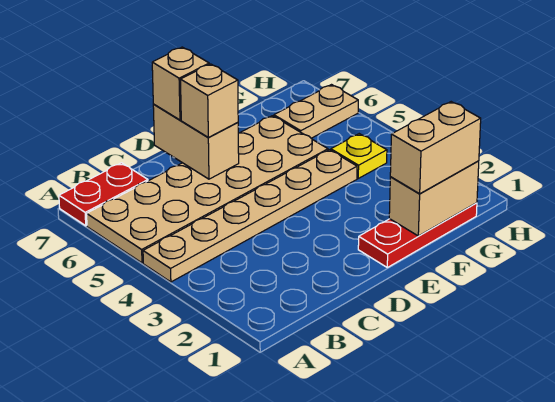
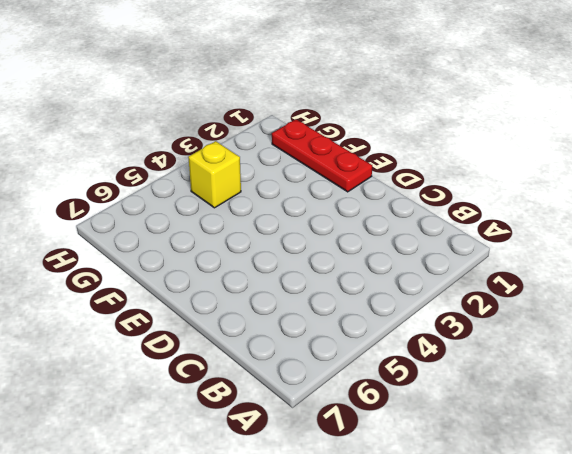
yellow 1x1 brick [188,141,241,208] -> yellow 1x1 plate [331,134,387,178]
none -> tan 1x6 plate [143,150,357,282]
none -> tan 2x6 plate [87,116,328,263]

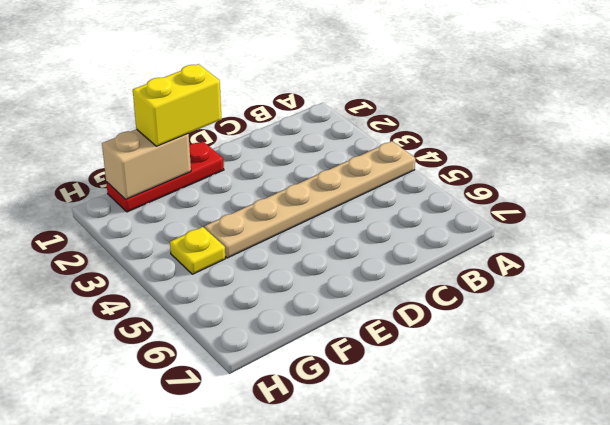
yellow 1x2 brick [133,64,221,146] -> tan 1x2 brick [390,102,481,194]
none -> tan 2x6 plate [87,116,328,263]
none -> red 1x2 plate [59,163,148,226]

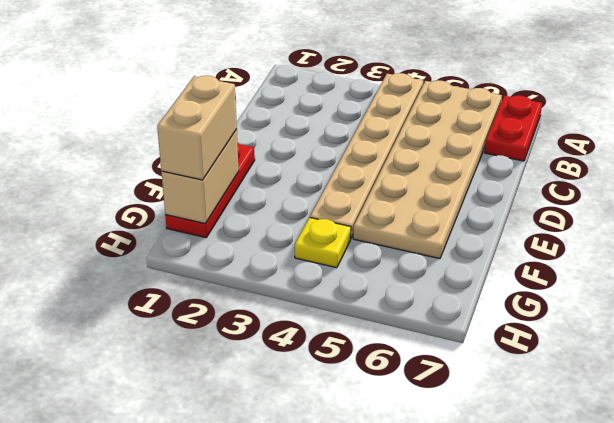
none -> tan 1x2 plate [274,85,358,138]
none -> tan 1x2 brick [153,105,239,179]

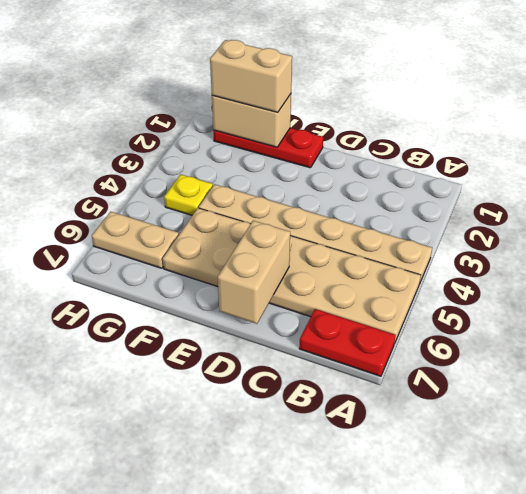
none -> tan 1x1 brick [181,64,238,137]
none -> tan 1x1 brick [152,47,209,120]

